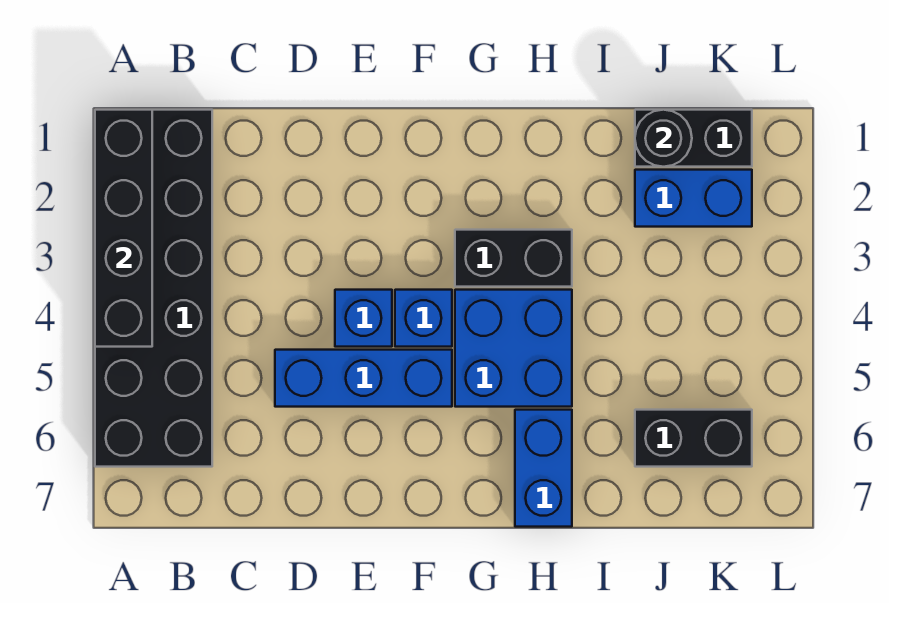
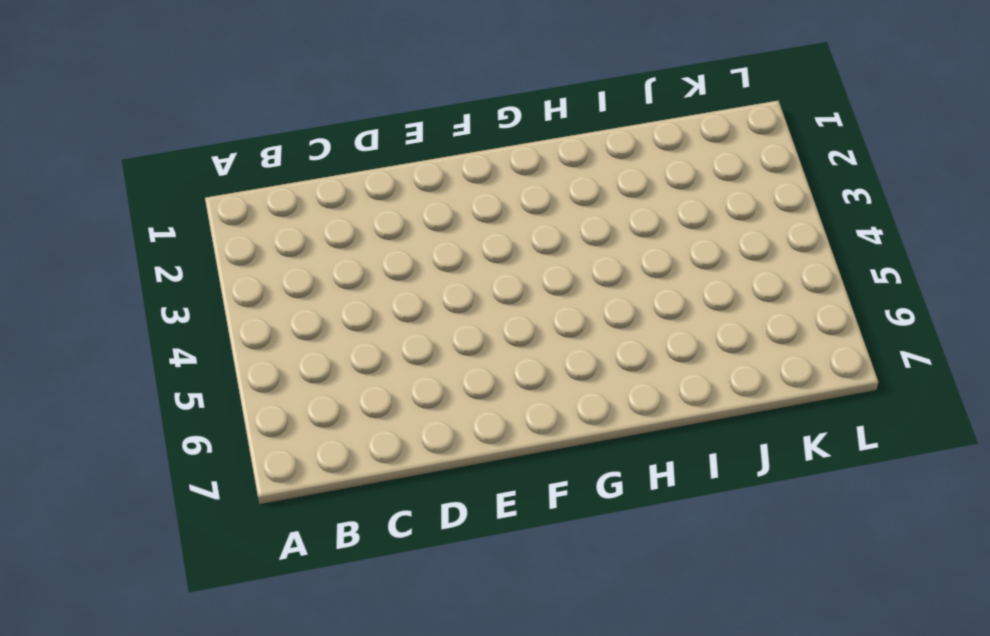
none -> black 2x6 brick [95,110,212,467]
none -> blue 1x3 brick [275,350,452,407]
none -> blue 1x1 brick [335,290,392,347]

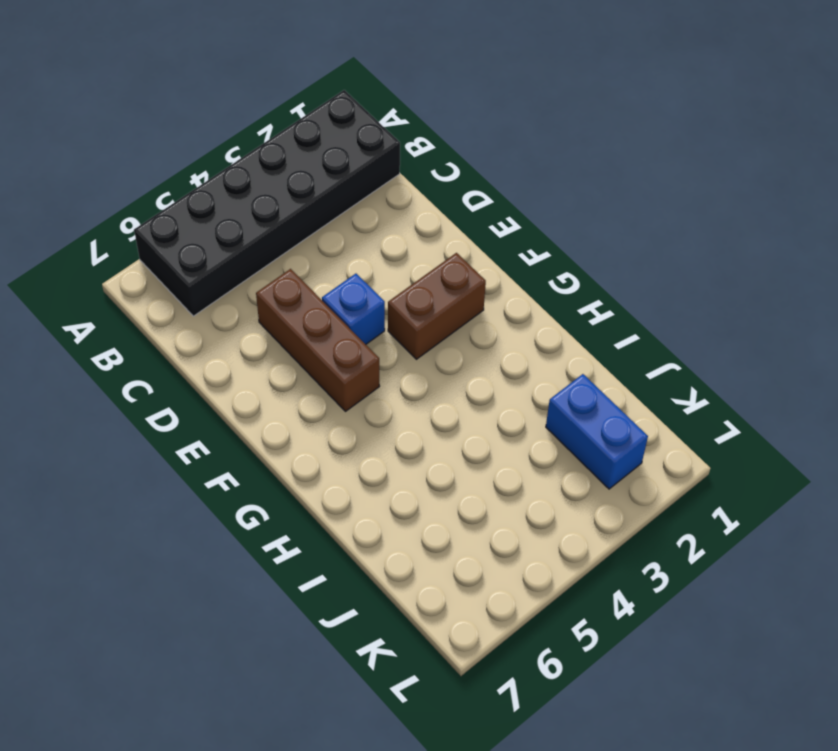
brown 1x3 brick [256,269,380,411] -> blue 1x3 brick [275,350,452,407]
brown 1x2 brick [388,253,486,359] -> none
none -> blue 1x1 brick [395,290,452,347]
none -> black 1x2 brick [455,230,572,287]
none -> blue 2x2 brick [455,290,572,407]

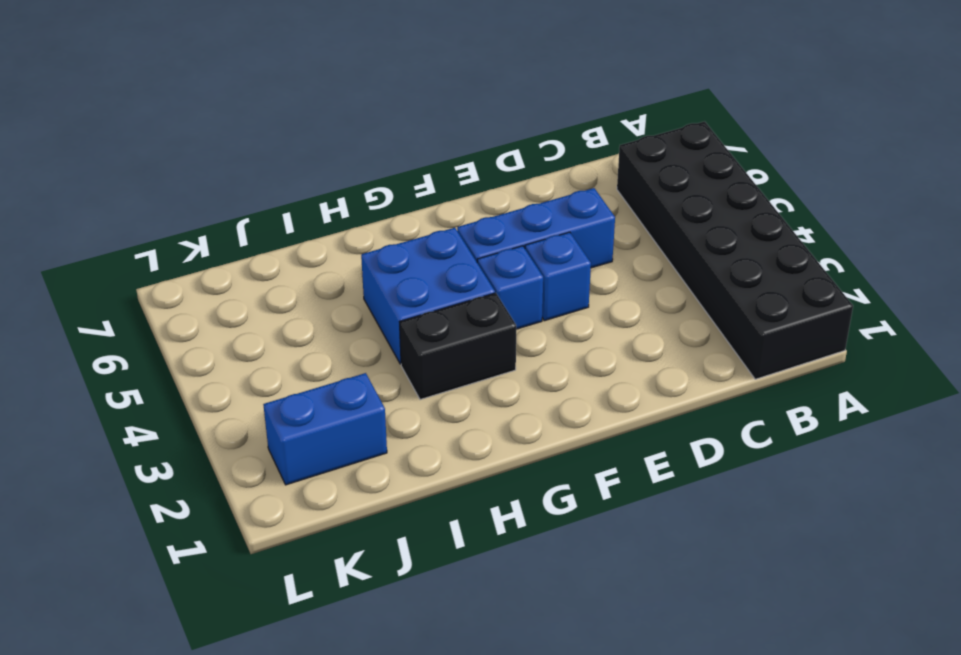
none -> blue 1x2 brick [515,410,572,527]
none -> black 1x2 brick [635,110,752,167]
none -> black 1x2 brick [635,410,752,467]

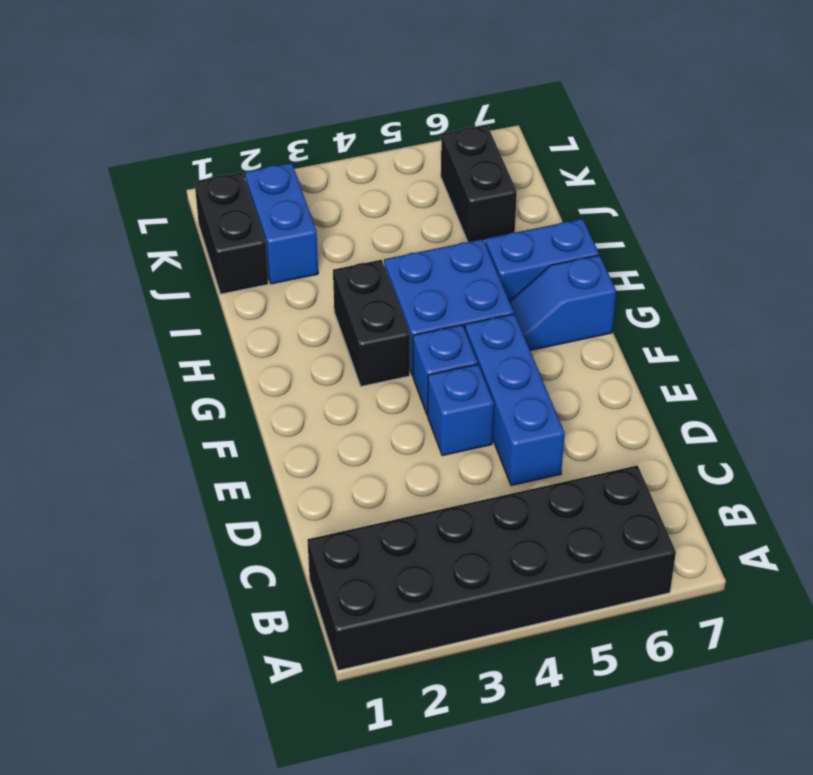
blue 1x2 slope [510,255,616,350] -> none
none -> black 1x4 brick [95,110,152,347]
none -> black 1x1 round brick [635,110,692,167]

